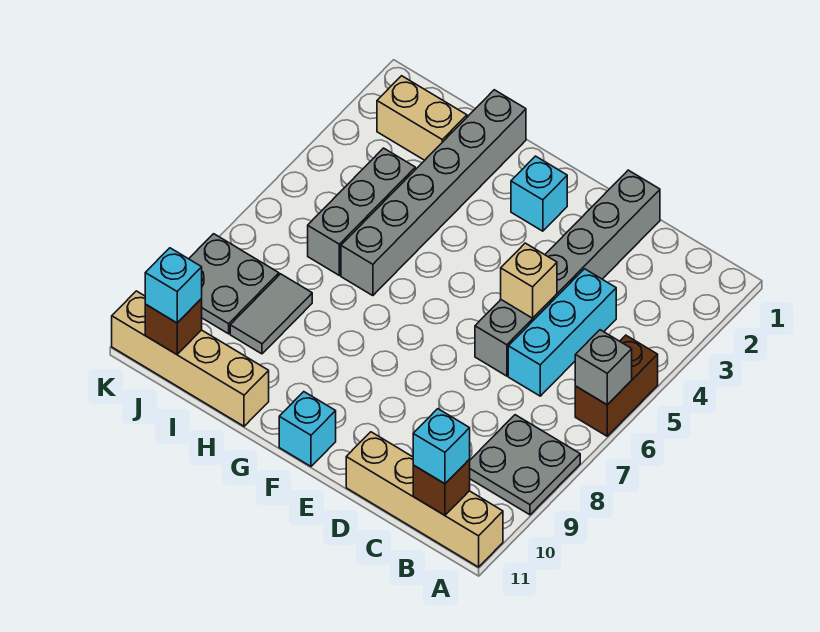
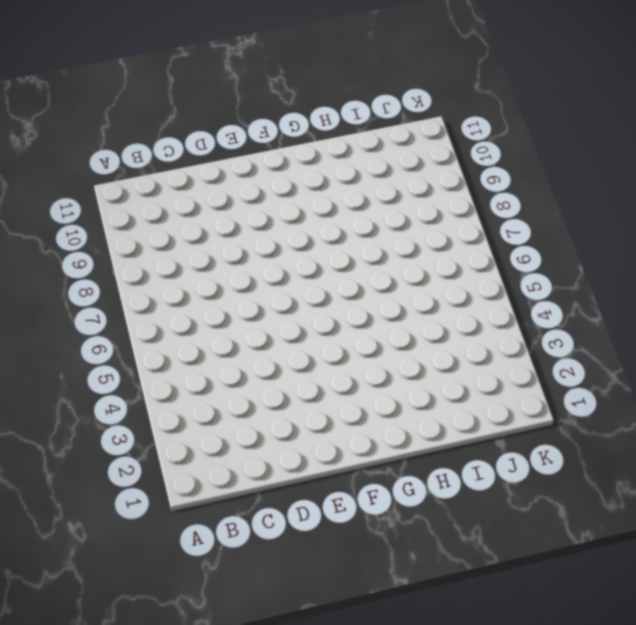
none -> brown 1x2 brick [575,335,658,436]
none -> grey 2x2 plate [470,415,580,515]
none -> tan 1x4 brick [346,432,503,567]

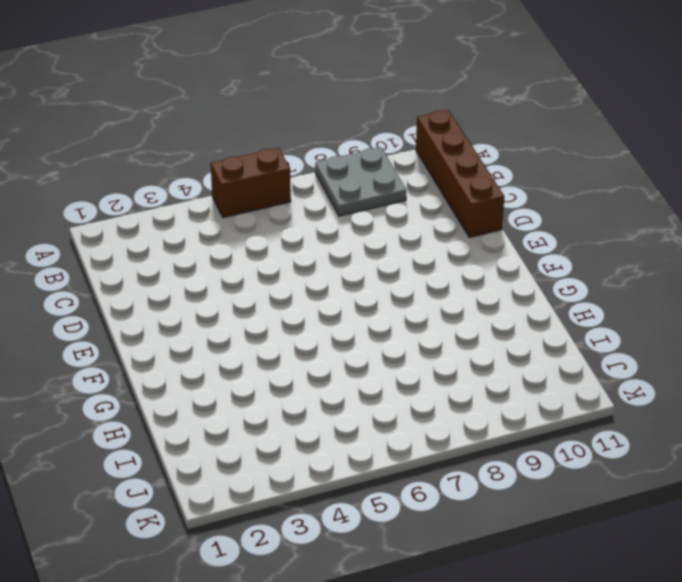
brown 1x4 brick [416,110,504,237] -> tan 1x4 brick [346,432,503,567]
none -> cyan 1x3 brick [508,269,616,396]
none -> grey 1x6 brick [475,170,660,376]
none -> cyan 1x1 brick [511,156,567,231]

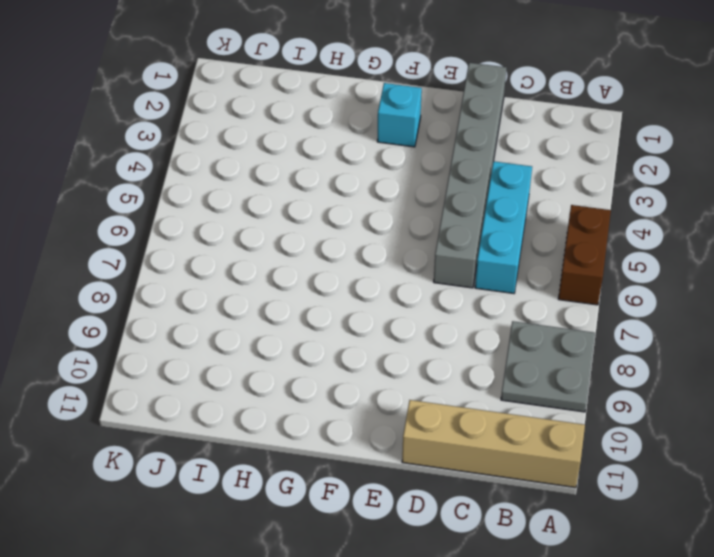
none -> cyan 1x1 brick [279,392,336,466]
none -> grey 1x6 brick [341,90,526,296]
none -> tan 1x4 brick [112,291,269,426]

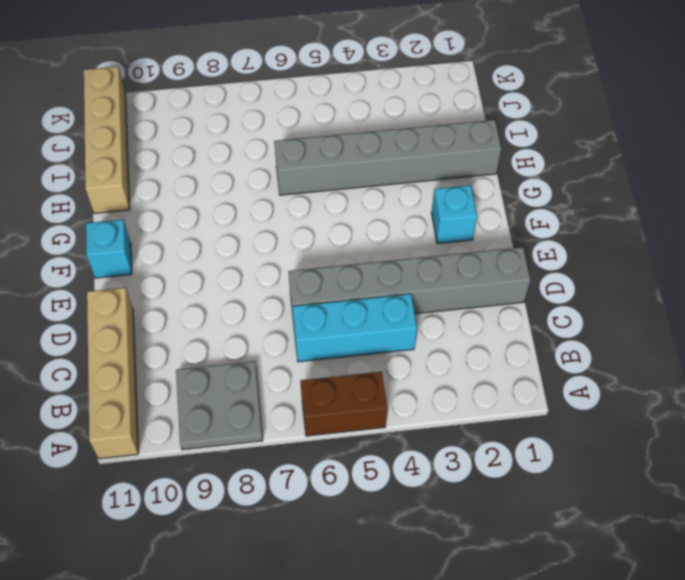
none -> tan 1x2 brick [377,76,467,160]
none -> grey 1x3 brick [308,148,415,275]
none -> grey 1x2 tile [230,274,312,354]

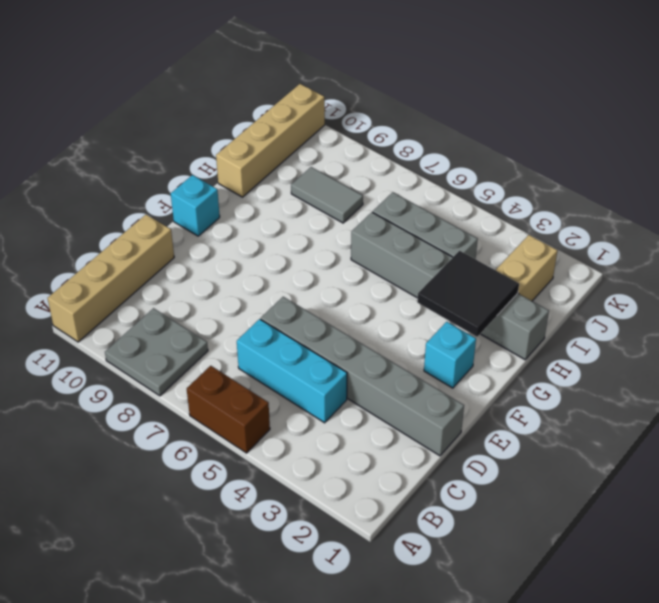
black 2x2 tile [417,251,519,337] -> none
none -> grey 2x2 plate [189,234,279,334]
none -> grey 1x1 brick [575,330,632,405]
none -> brown 1x1 brick [413,460,470,515]

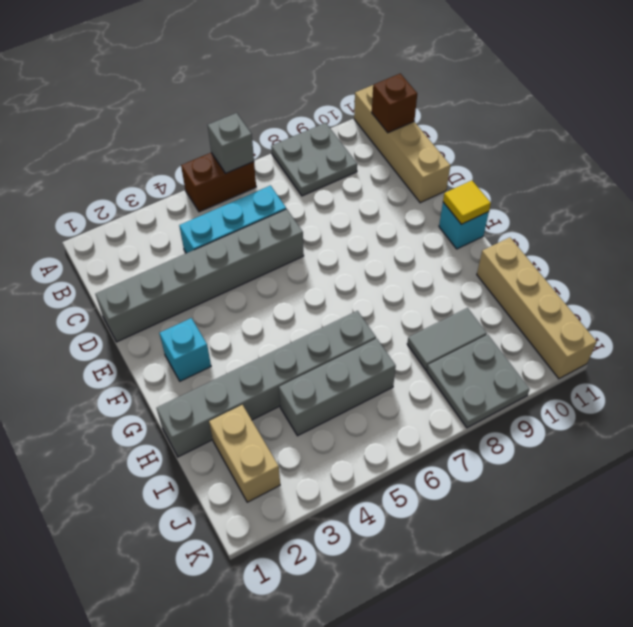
yellow 1x1 tile [443,181,491,224] -> none
none -> tan 1x1 brick [501,243,557,318]
none -> brown 1x1 brick [145,299,202,354]
none -> cyan 1x1 brick [413,409,470,484]

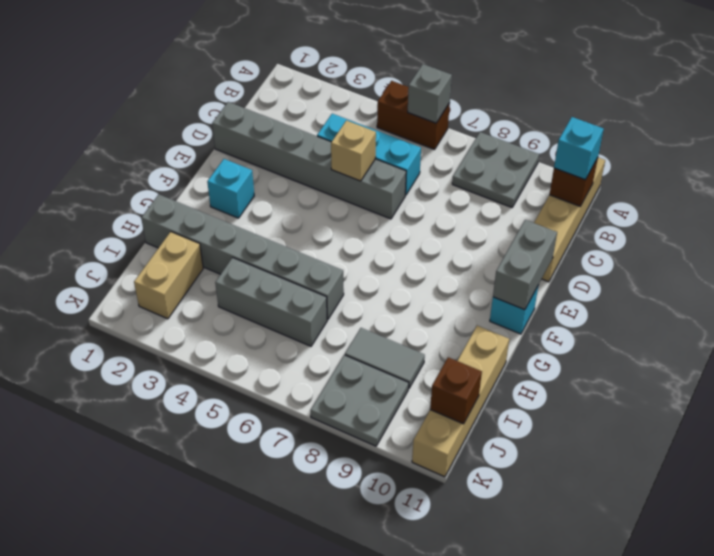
grey 1x2 brick [493,220,557,310] -> none
none -> cyan 1x1 brick [145,248,202,323]

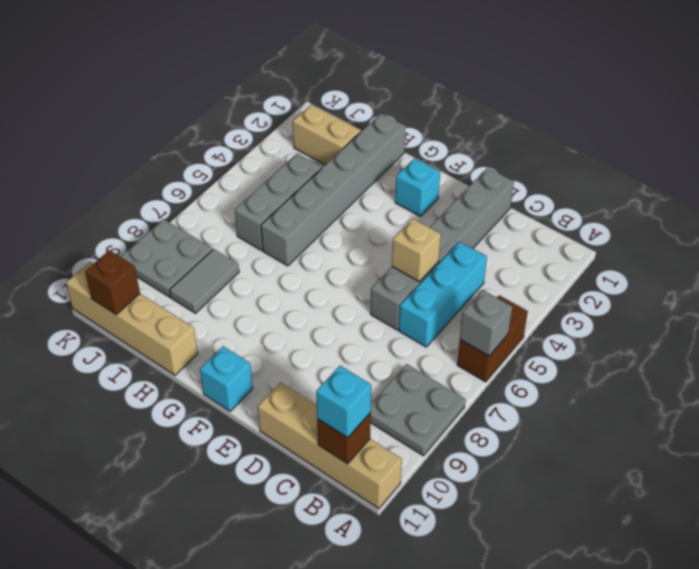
none -> cyan 1x1 brick [145,248,202,323]

